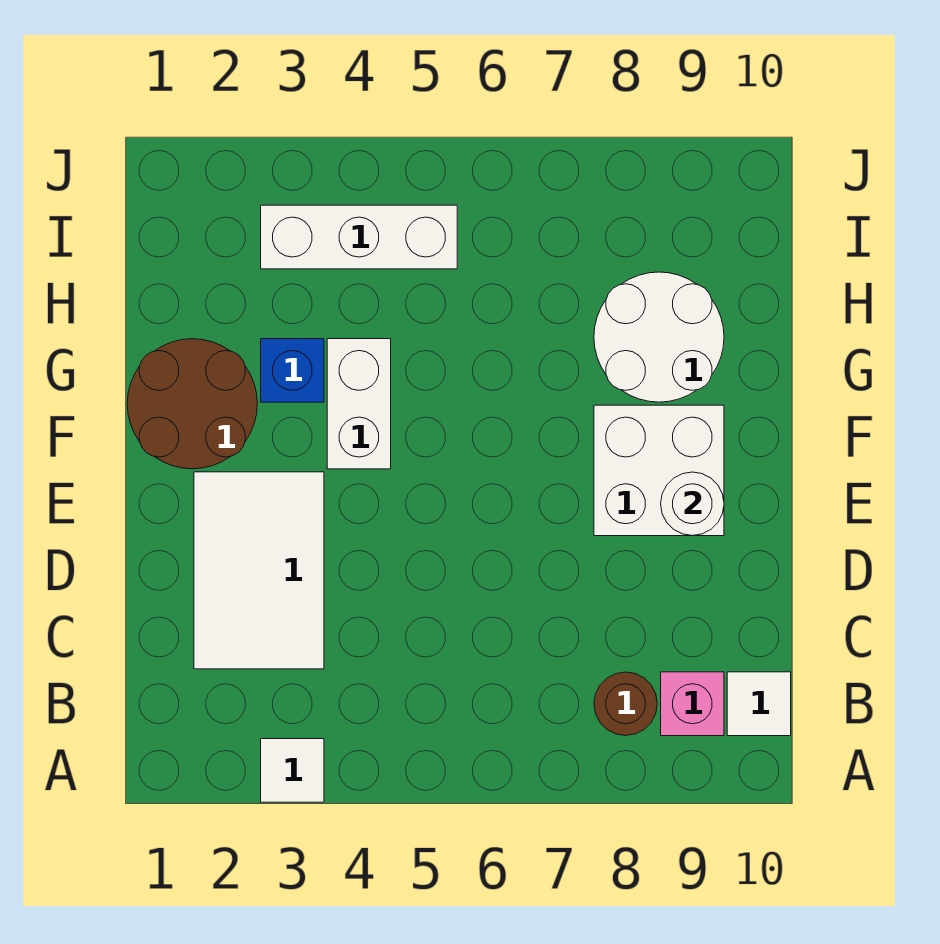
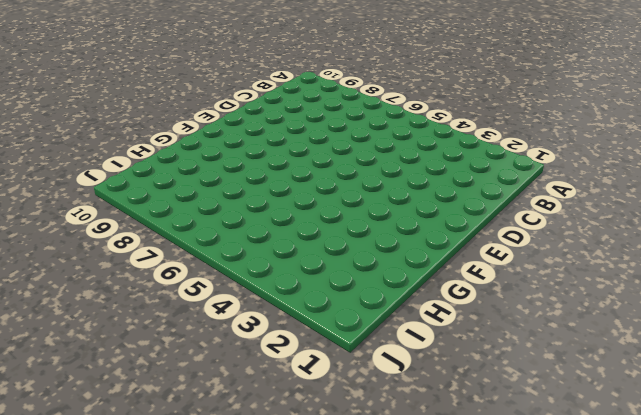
none -> white 1x1 tile [261,739,324,802]
none -> brown 1x1 round brick [594,672,657,736]
none -> pink 1x1 brick [661,672,724,736]

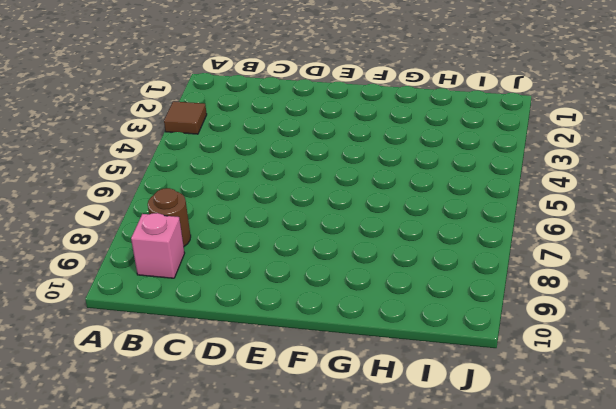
brown 1x1 tile [164,101,207,134] -> white 1x1 tile [261,739,324,802]
none -> white 1x1 tile [727,672,791,736]
none -> white 2x3 tile [194,472,324,669]
none -> white 2x2 brick [594,405,724,536]

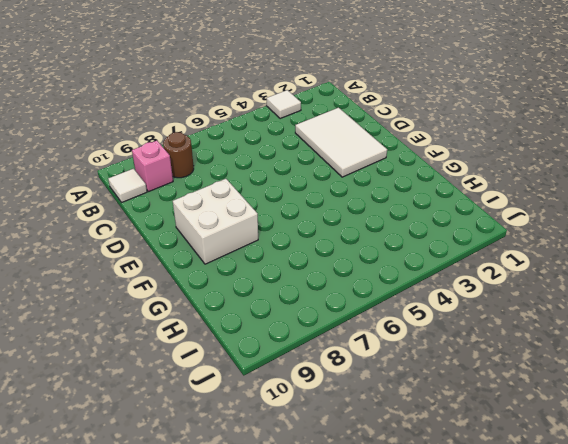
none -> brown 2x2 round brick [127,339,257,469]
none -> white 1x2 brick [327,339,391,469]
none -> blue 1x1 brick [261,339,324,402]

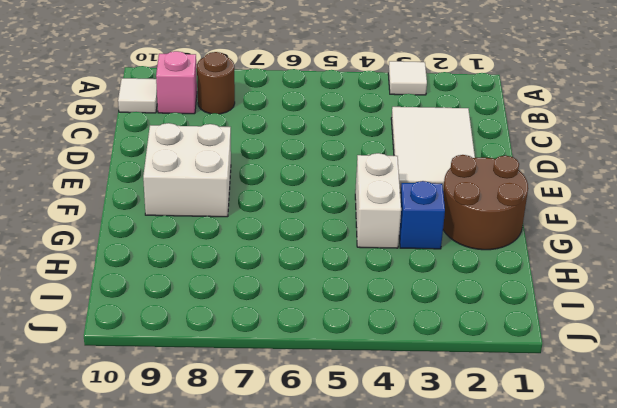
none -> white 2x2 round brick [594,272,724,402]
none -> white 1x3 brick [261,205,457,269]
none -> white 1x1 round brick [661,472,724,536]

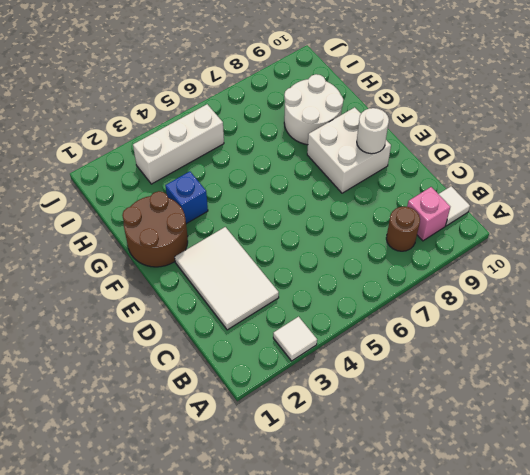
none -> white 1x2 brick [327,339,391,469]

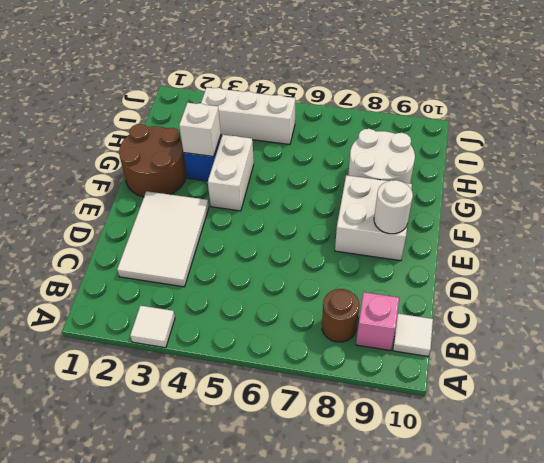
white 1x1 brick [179,103,221,156] -> none

